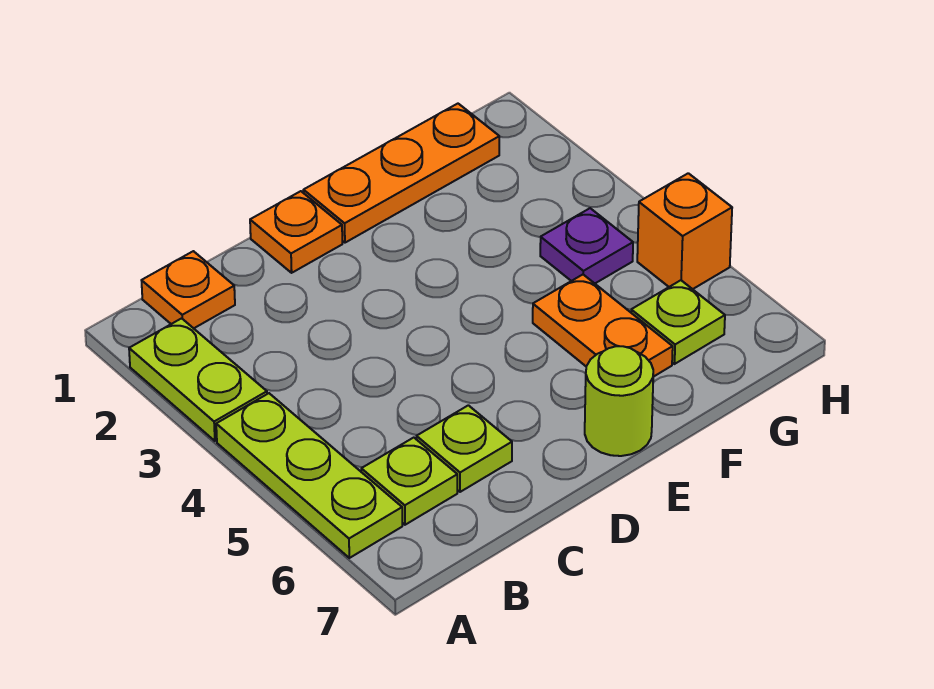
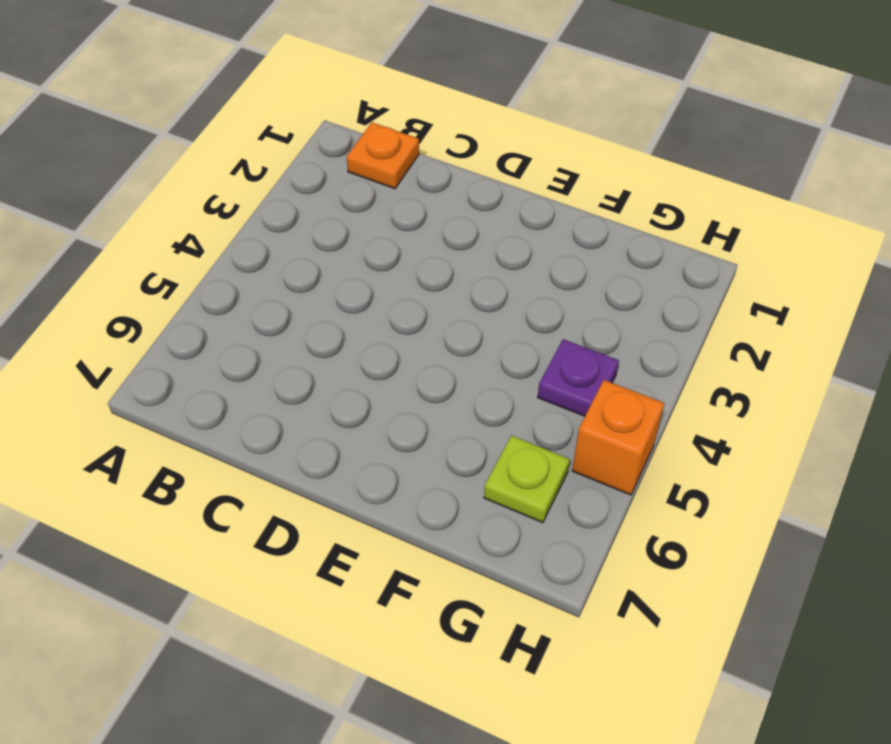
none -> lime 1x2 plate [129,318,267,441]
none -> lime 1x3 plate [216,393,402,558]
none -> lime 1x1 plate [361,438,457,525]

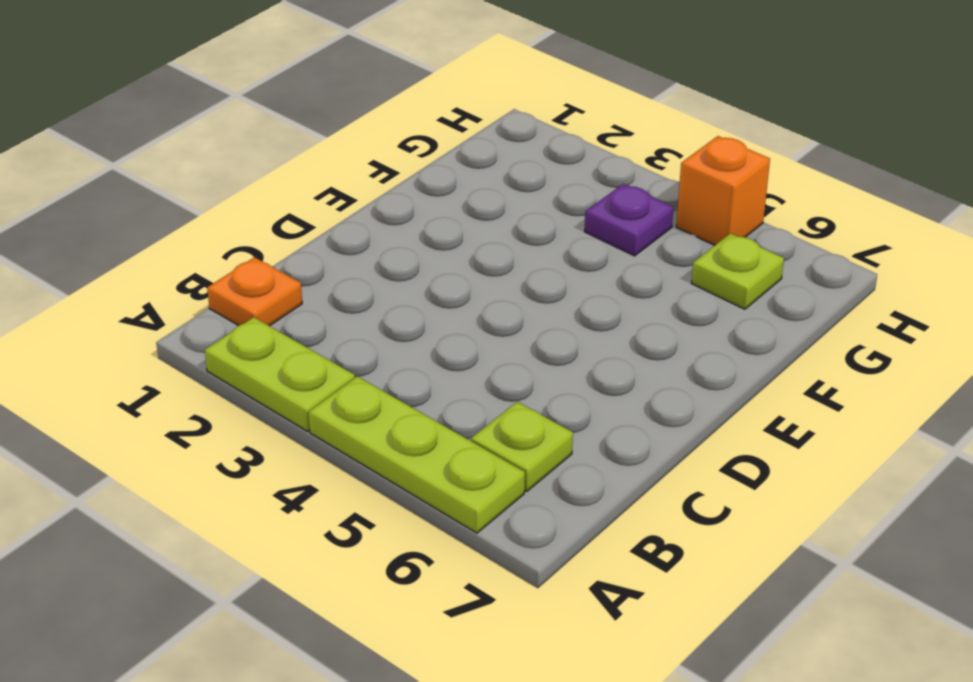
none -> lime 1x1 plate [417,405,512,492]
none -> orange 1x1 plate [250,191,342,273]
none -> orange 1x3 plate [304,104,499,243]

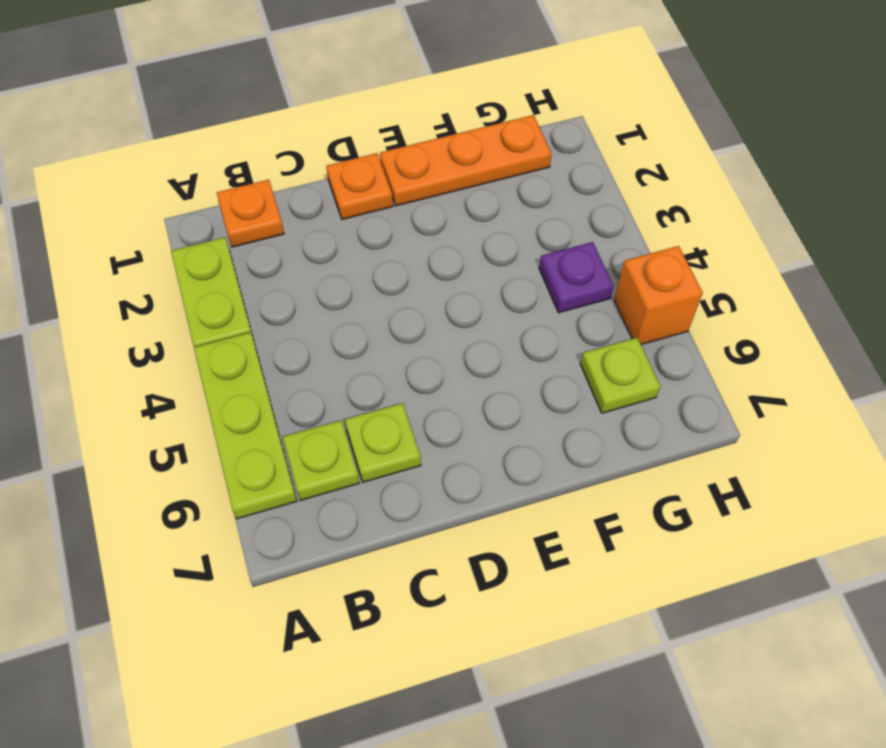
none -> lime 1x1 round brick [585,346,653,456]
none -> orange 1x2 plate [533,275,673,377]

